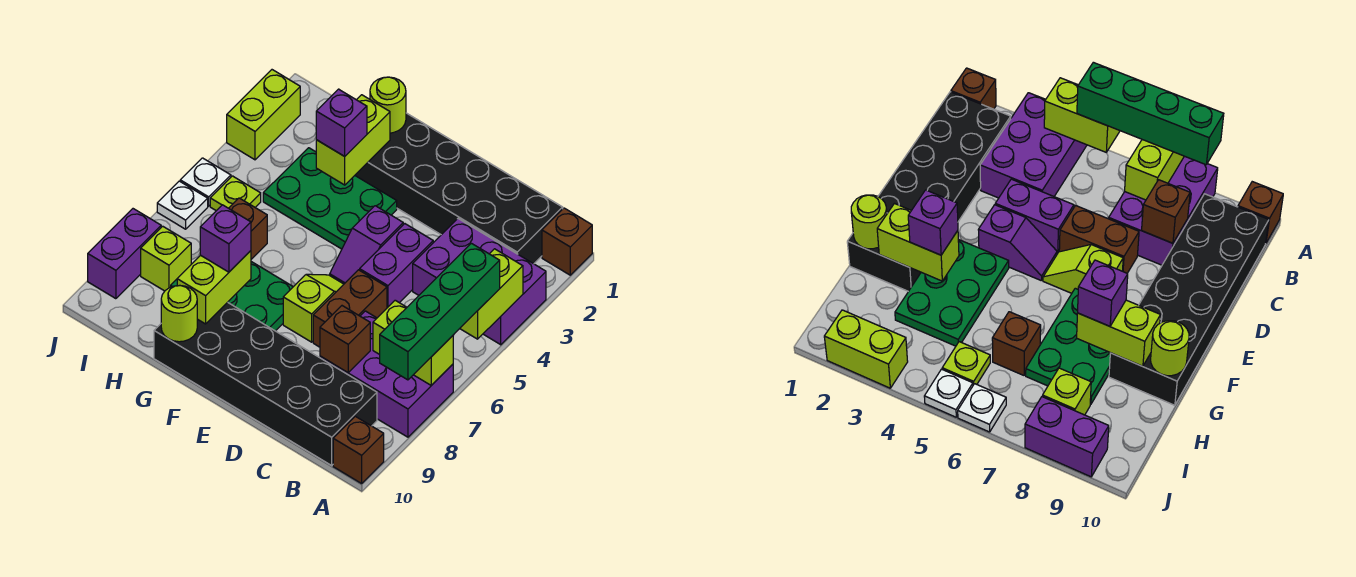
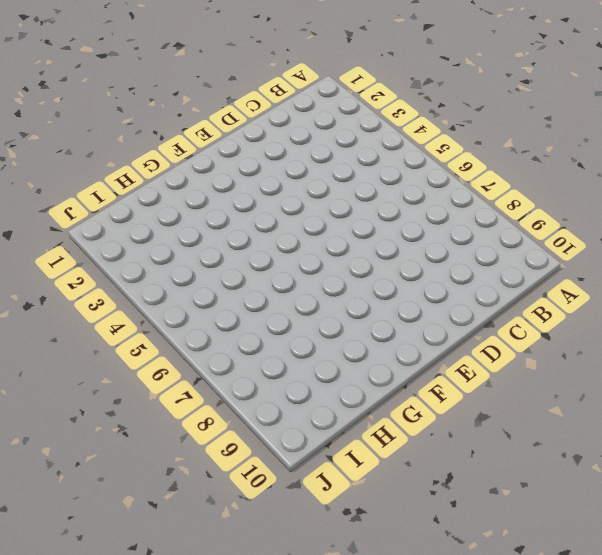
none -> brown 1x1 brick [542,208,592,275]
none -> purple 2x3 brick [413,219,546,345]
none -> purple 2x3 brick [320,311,453,437]

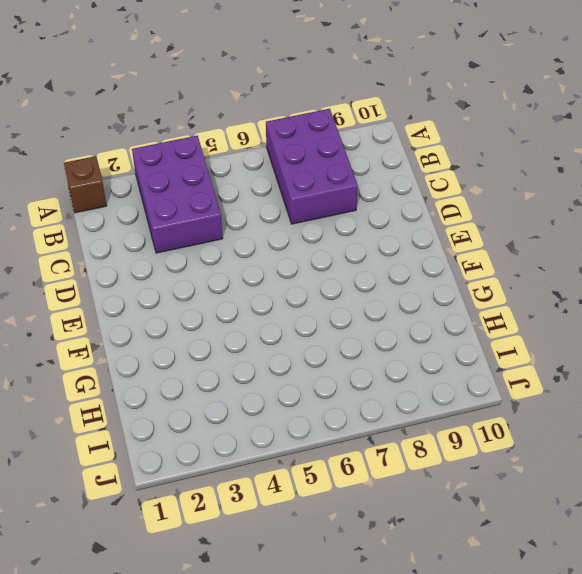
none -> brown 1x1 brick [333,416,384,483]
none -> black 2x6 brick [355,113,563,264]
none -> black 2x6 brick [154,302,377,465]

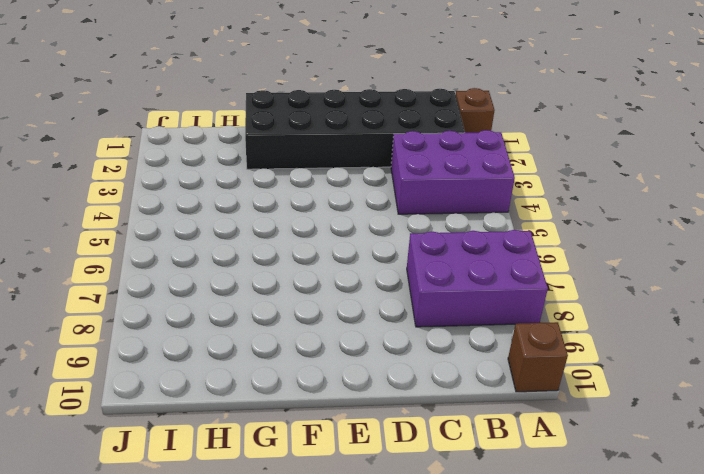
none -> black 2x6 brick [154,302,377,465]
none -> purple 1x2 brick [360,224,433,308]
none -> brown 1x2 brick [313,270,387,347]

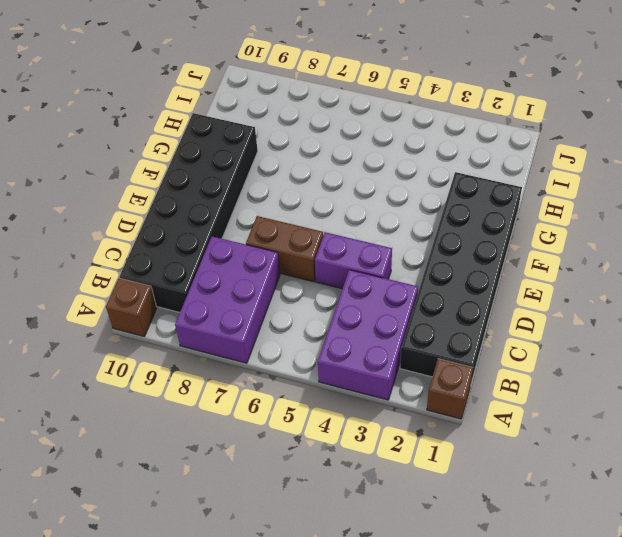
none -> purple 1x2 slope [330,206,403,284]
none -> lime 1x2 slope [283,274,344,342]
none -> green 2x3 plate [263,148,397,249]

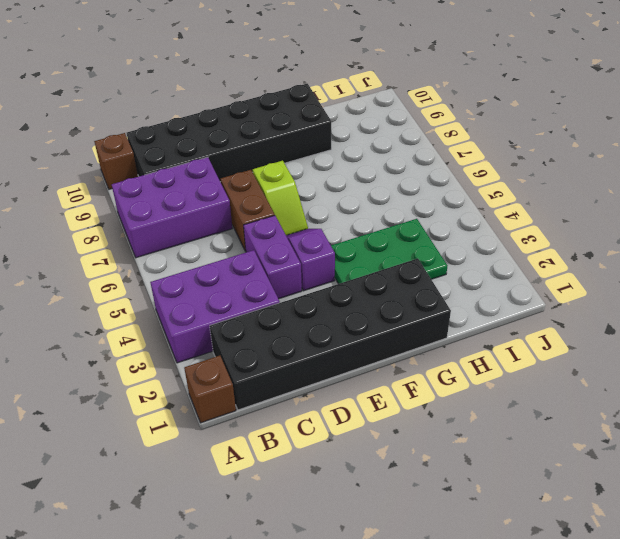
none -> green 2x3 plate [171,262,293,331]
none -> brown 1x1 brick [229,198,267,259]
none -> lime 1x1 plate [210,176,261,211]

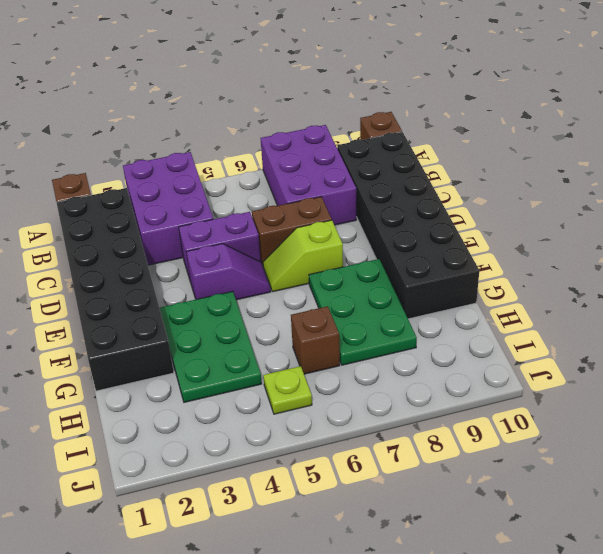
none -> lime 1x1 brick [141,226,191,291]
none -> lime 1x2 brick [227,70,300,160]
none -> white 1x1 plate [180,158,231,206]

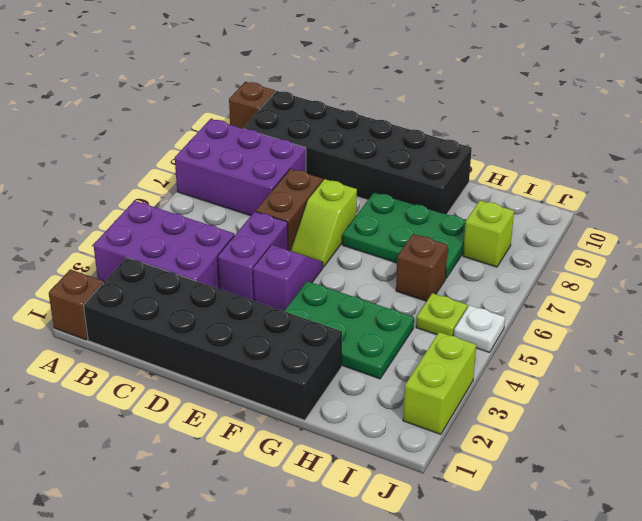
none -> white 1x1 plate [157,181,208,229]
none -> purple 1x2 brick [88,209,161,299]
none -> lime 1x2 brick [460,249,523,339]

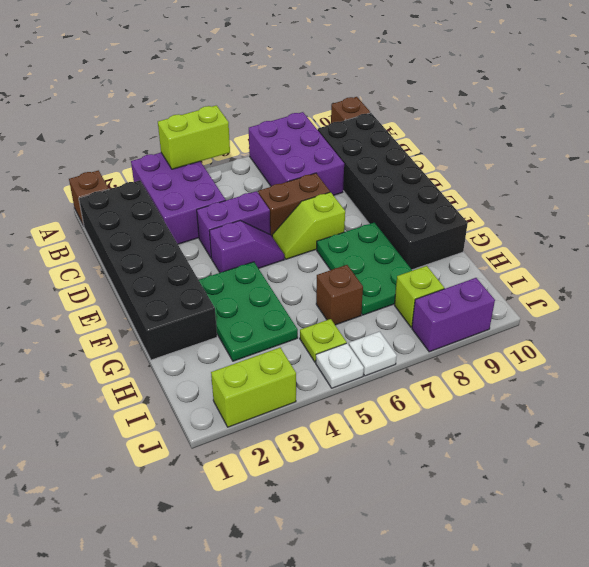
none -> lime 1x2 brick [373,300,453,385]
none -> brown 1x1 brick [320,306,370,373]
none -> lime 1x1 round brick [370,77,406,133]

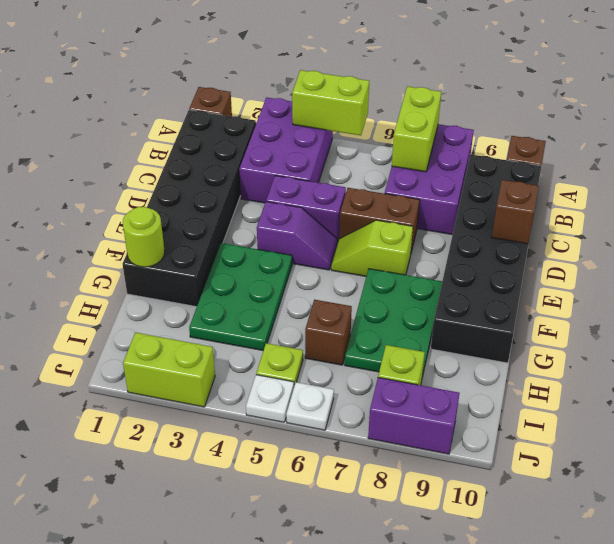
brown 1x1 brick [492,180,539,244] -> brown 1x1 brick moved to [320,306,370,373]
none -> lime 1x2 brick [316,95,390,185]
none -> lime 1x2 brick [177,251,251,324]
none -> lime 1x1 round brick [161,285,197,342]

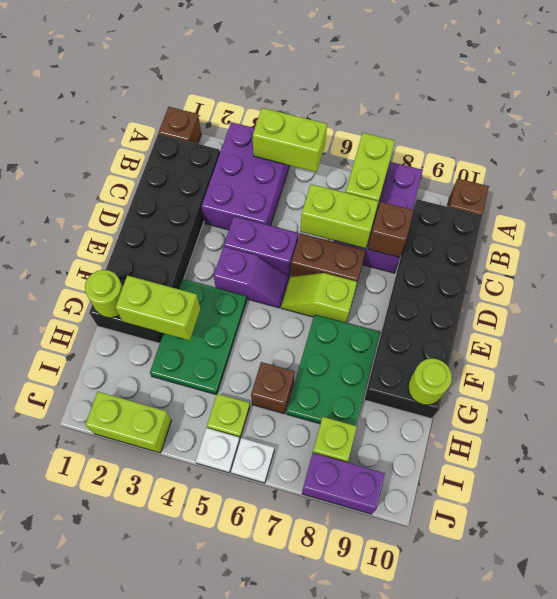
lime 1x2 brick [300,184,378,249] -> lime 1x2 brick moved to [177,251,251,324]
none -> green 1x4 brick [380,243,500,380]
none -> purple 1x1 brick [316,89,367,156]
none -> purple 1x1 brick [200,205,251,272]

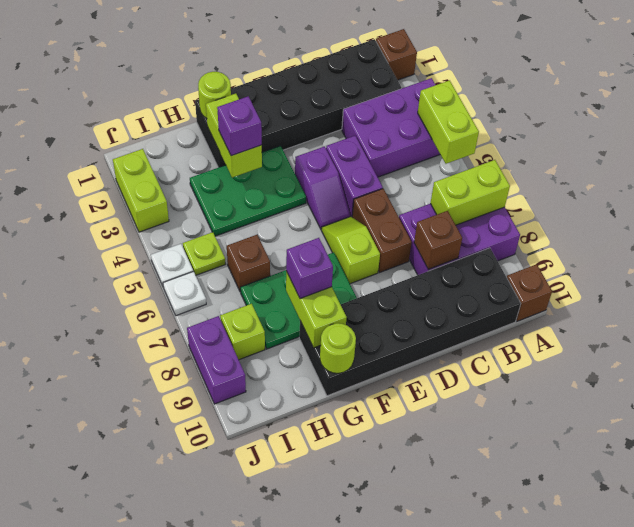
none -> green 1x4 brick [380,243,500,380]

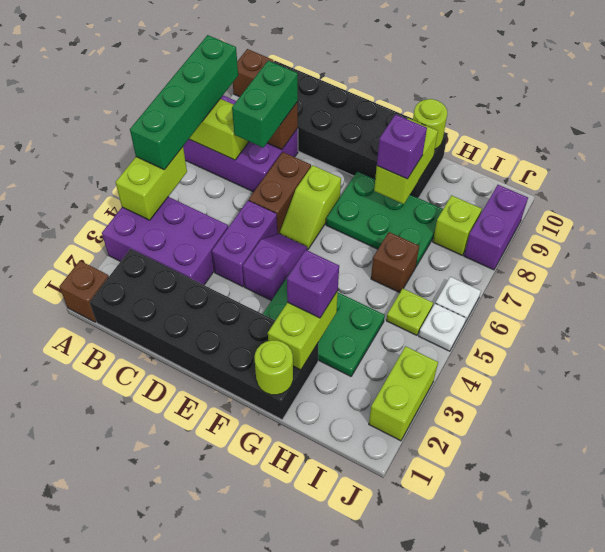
green 1x2 brick [232,61,298,148] -> none

